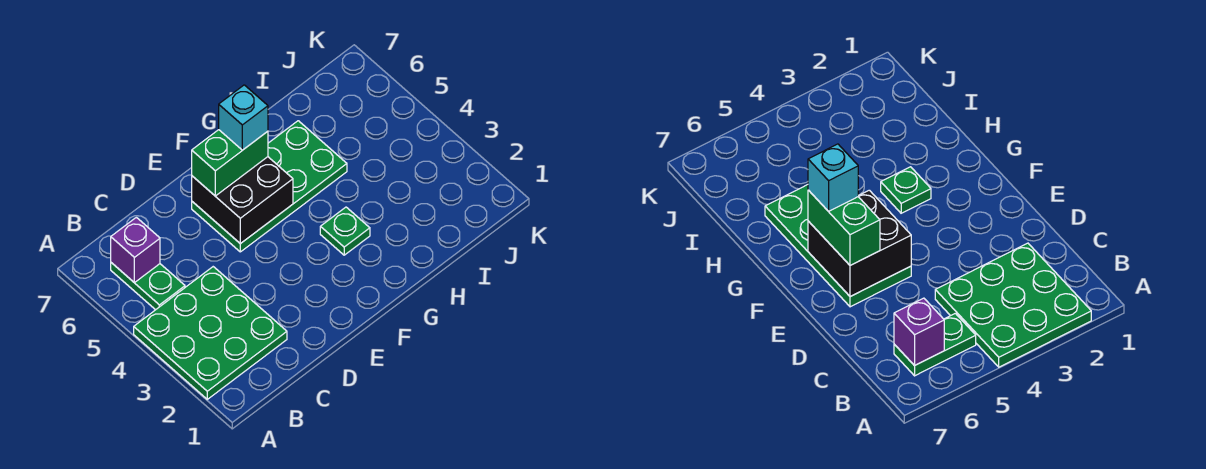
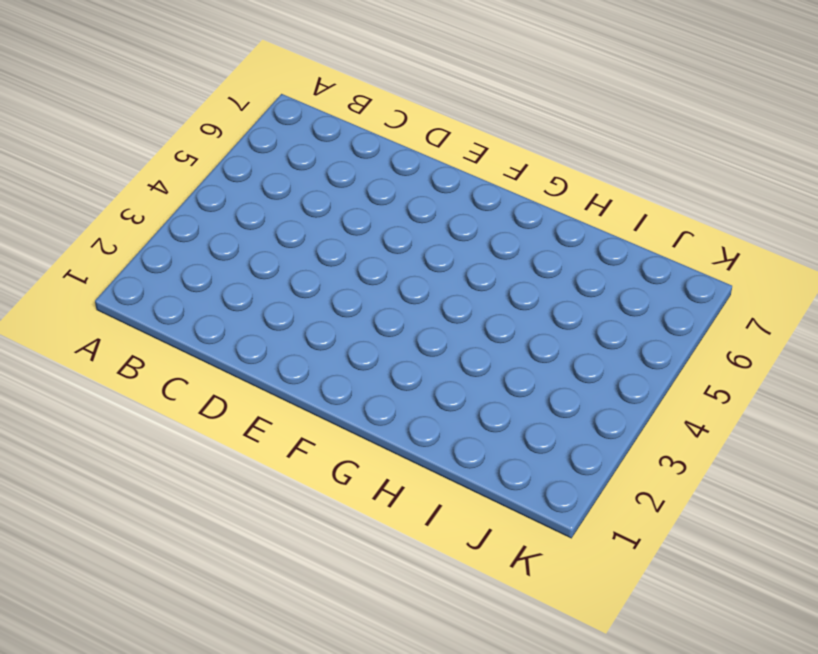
none -> green 3x3 plate [134,267,287,399]
none -> green 1x2 plate [111,263,185,310]

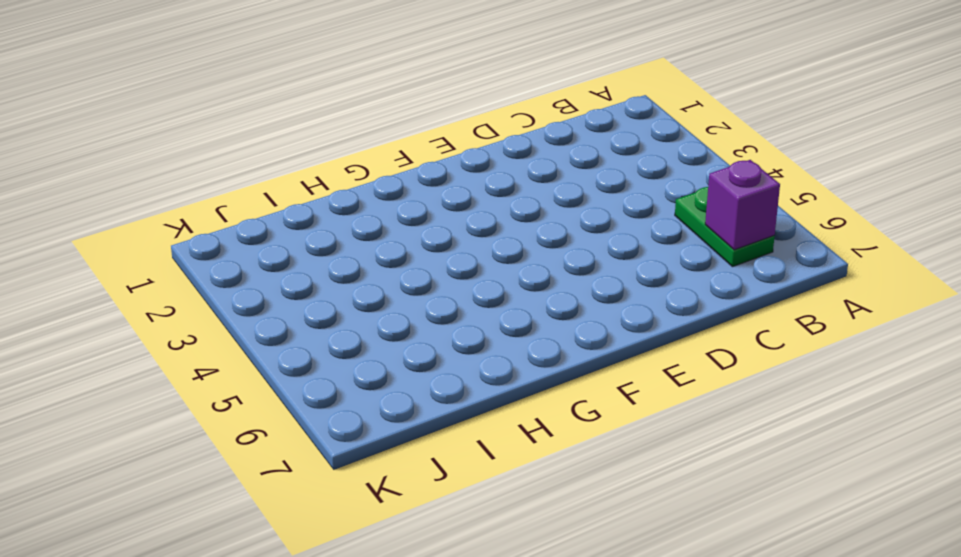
none -> green 3x3 plate [134,267,287,399]
none -> green 2x4 plate [192,121,347,252]

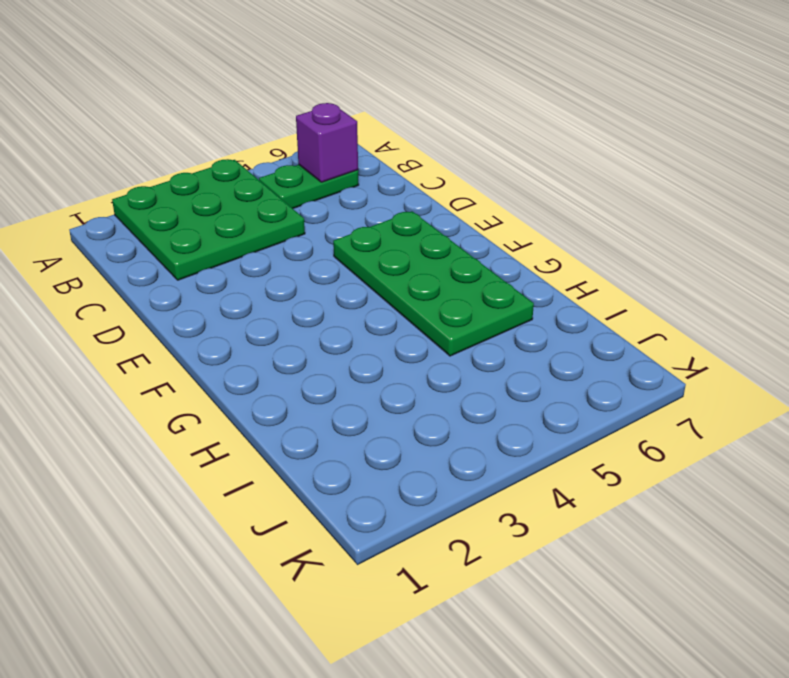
none -> green 1x1 plate [320,207,370,255]
none -> black 2x2 brick [192,157,293,244]

